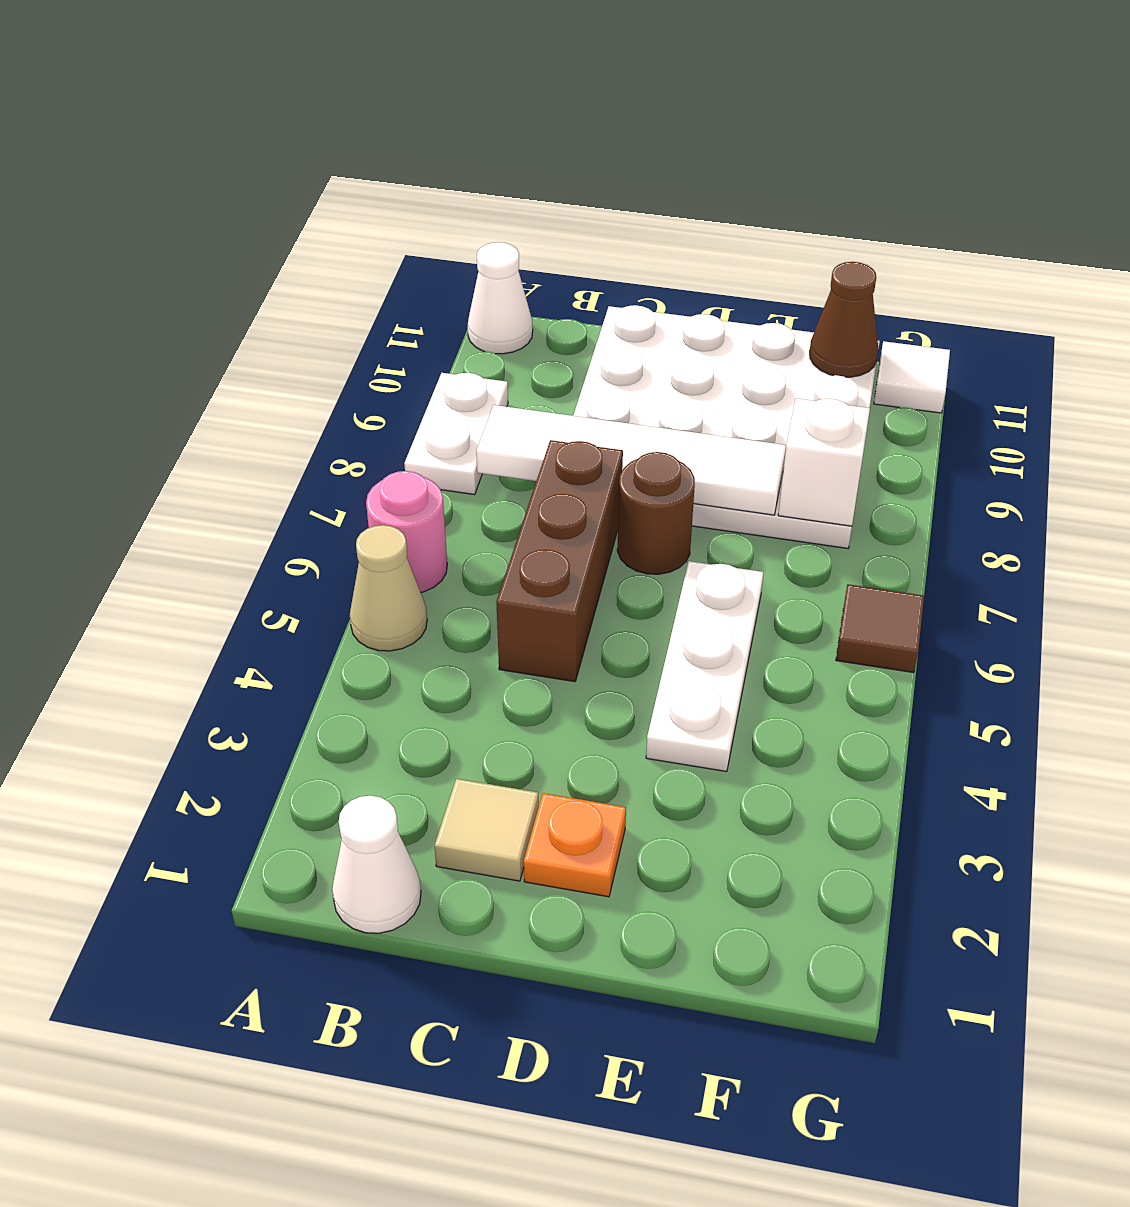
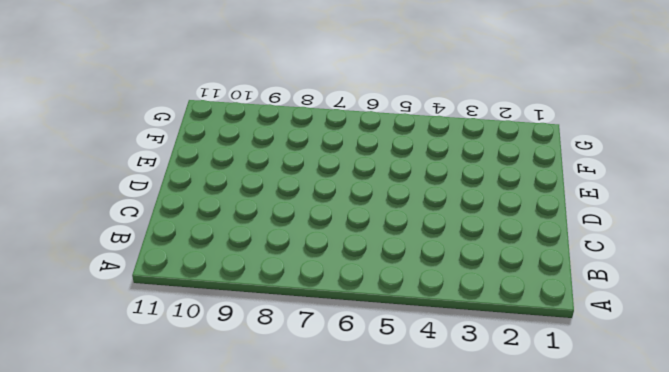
none -> tan 1x1 cone [350,525,427,651]
none -> pink 1x1 round brick [366,471,447,592]
none -> white 1x2 plate [404,373,508,495]

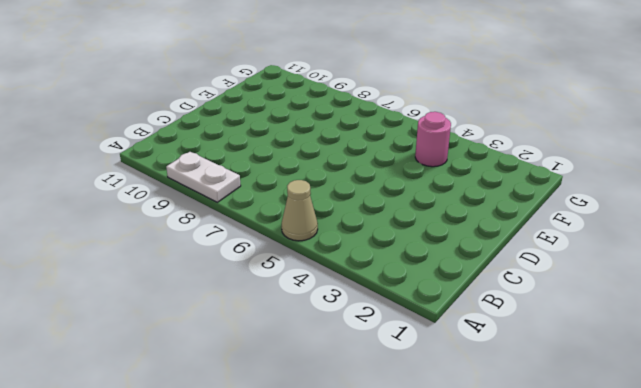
pink 1x1 round brick [415,112,451,167] -> pink 1x1 round brick moved to [366,471,447,592]
none -> white 1x1 cone [468,242,533,354]
none -> white 1x1 cone [332,796,421,933]
none -> tan 1x1 tile [434,779,539,881]

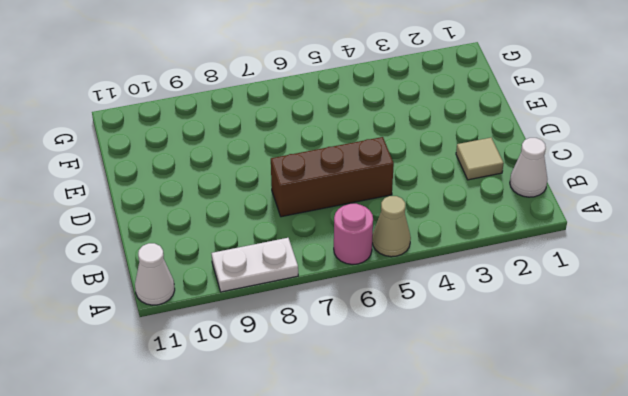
none -> white 4x4 plate [573,305,880,548]
none -> orange 1x1 plate [524,793,626,897]
none -> brown 1x1 round brick [617,452,695,574]

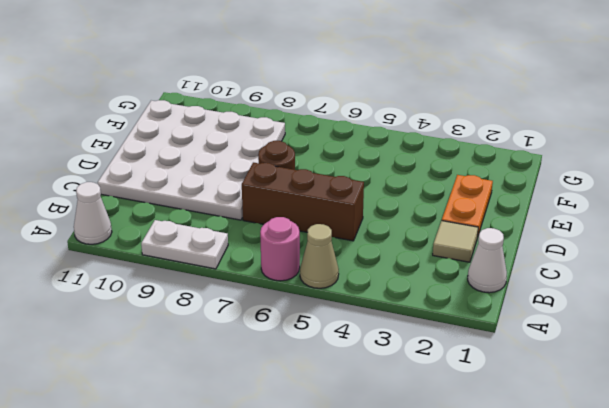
orange 1x2 plate [442,175,493,235] -> orange 1x1 plate [524,793,626,897]
none -> white 1x3 plate [646,561,764,772]
none -> brown 1x1 tile [836,584,924,673]
none -> white 1x1 tile [874,341,950,413]

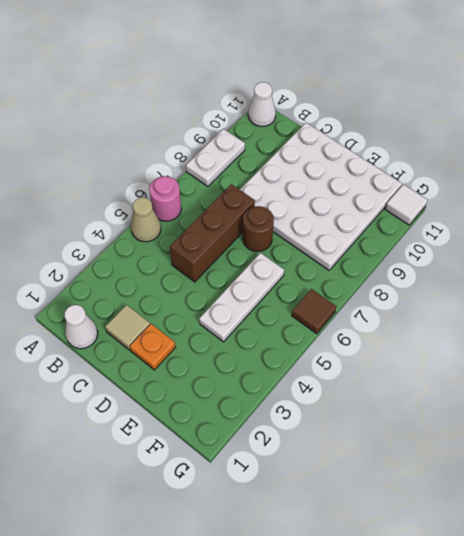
none -> white 1x4 tile [476,405,786,515]
none -> white 1x1 brick [778,398,870,526]
none -> brown 1x1 cone [810,262,878,377]

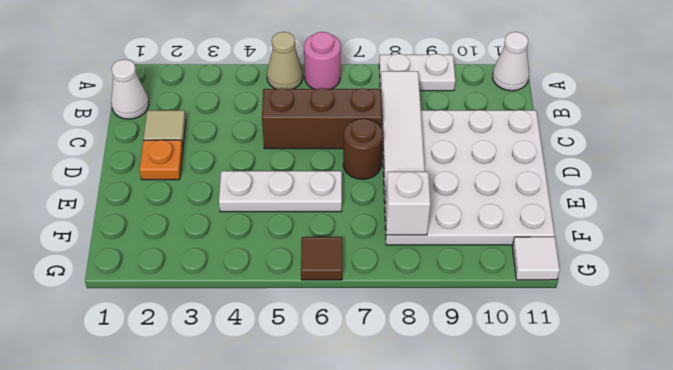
none -> brown 1x1 cone [810,262,878,377]

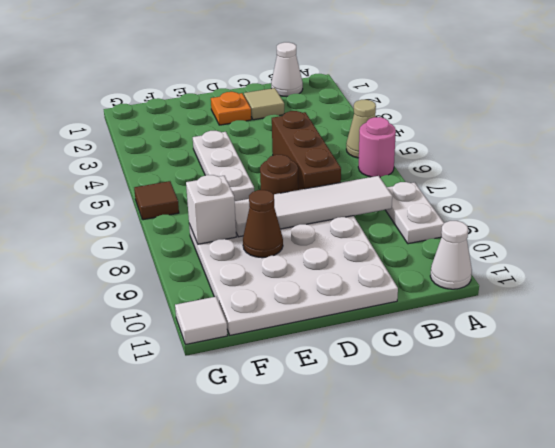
brown 1x1 cone [243,190,283,258] -> brown 1x1 cone moved to [810,262,878,377]

